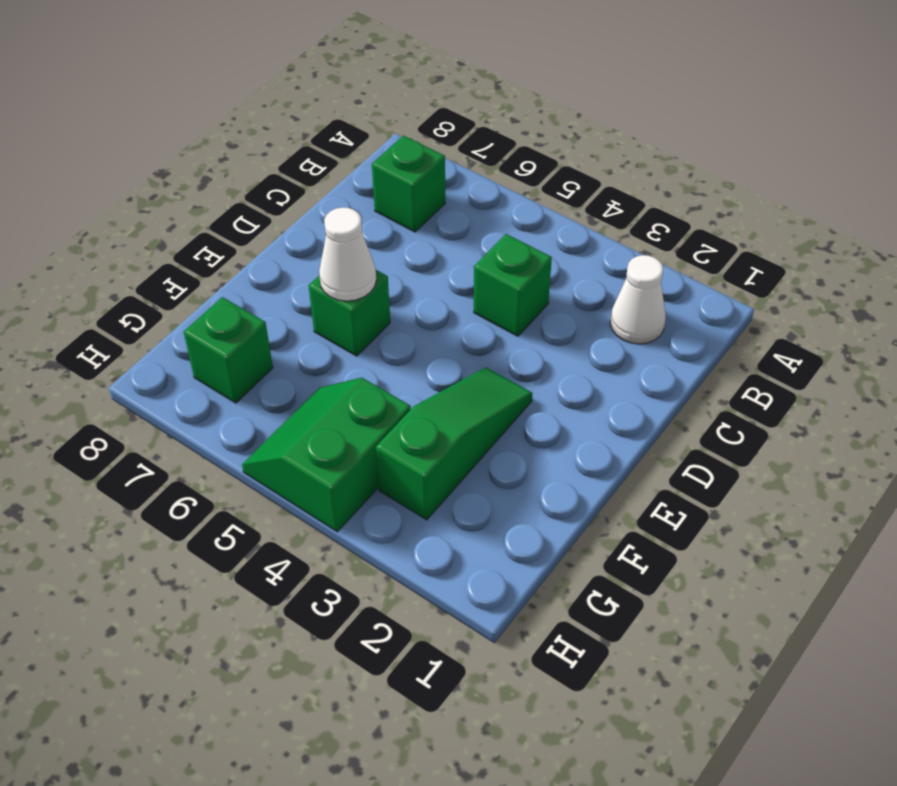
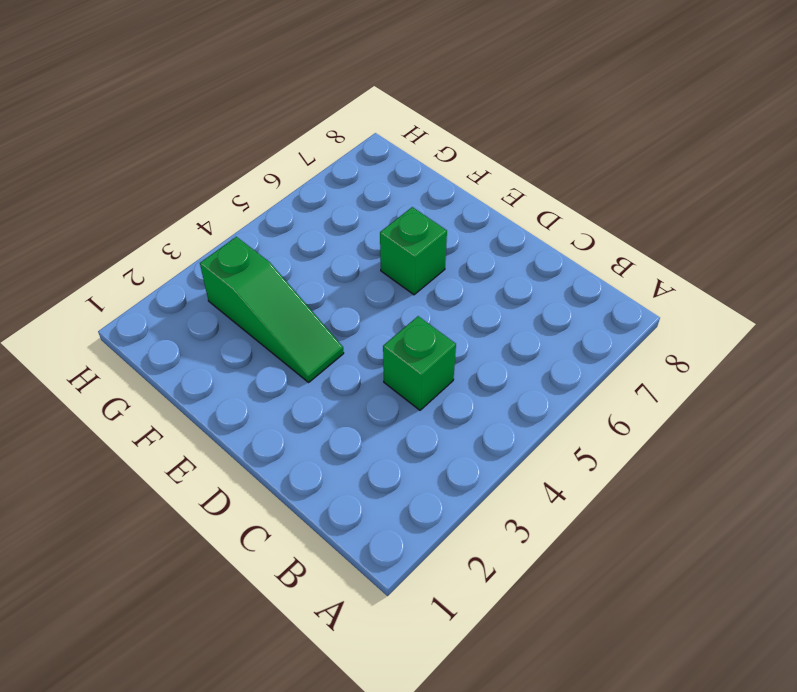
none -> white 1x1 cone [610,255,666,344]
none -> green 1x1 brick [372,136,445,232]

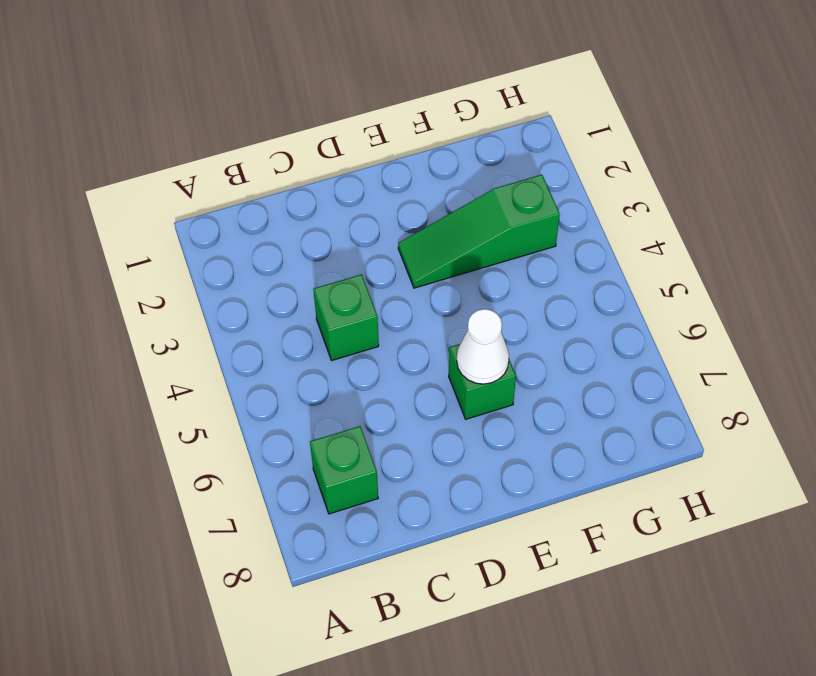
none -> white 1x1 cone [610,255,666,344]
none -> green 2x2 slope [242,378,411,532]

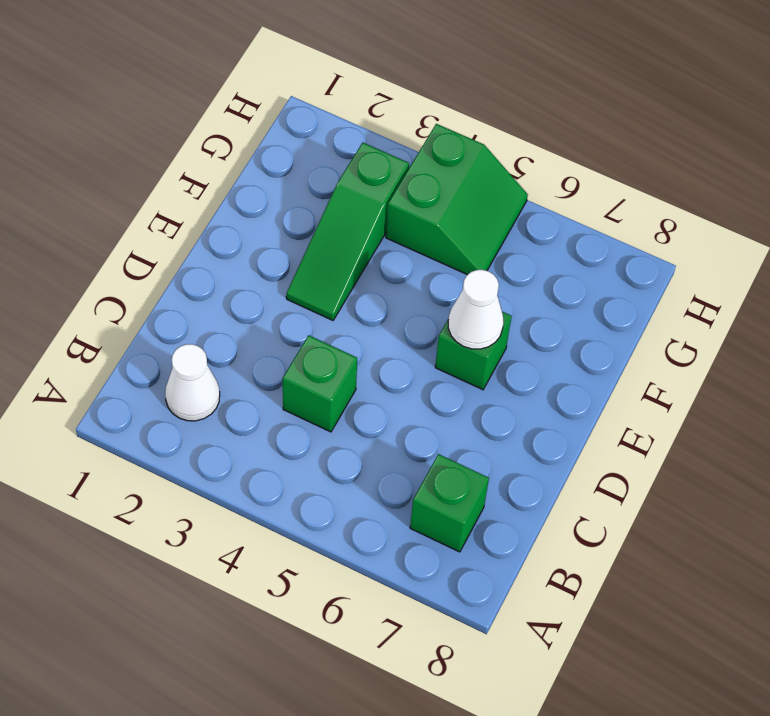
none -> green 1x1 brick [184,297,273,403]

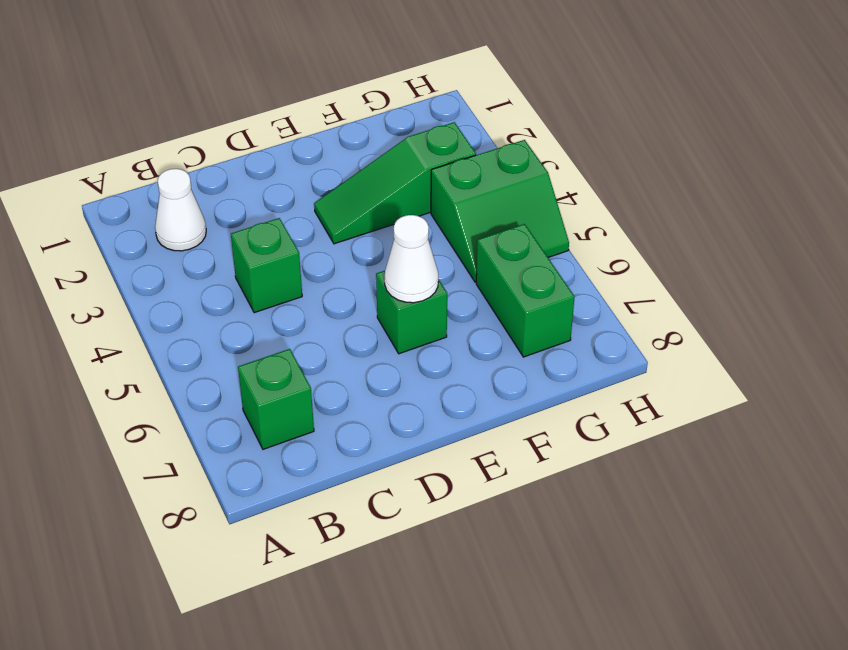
green 1x2 brick [476,224,575,357] -> green 1x1 brick [184,297,273,403]

